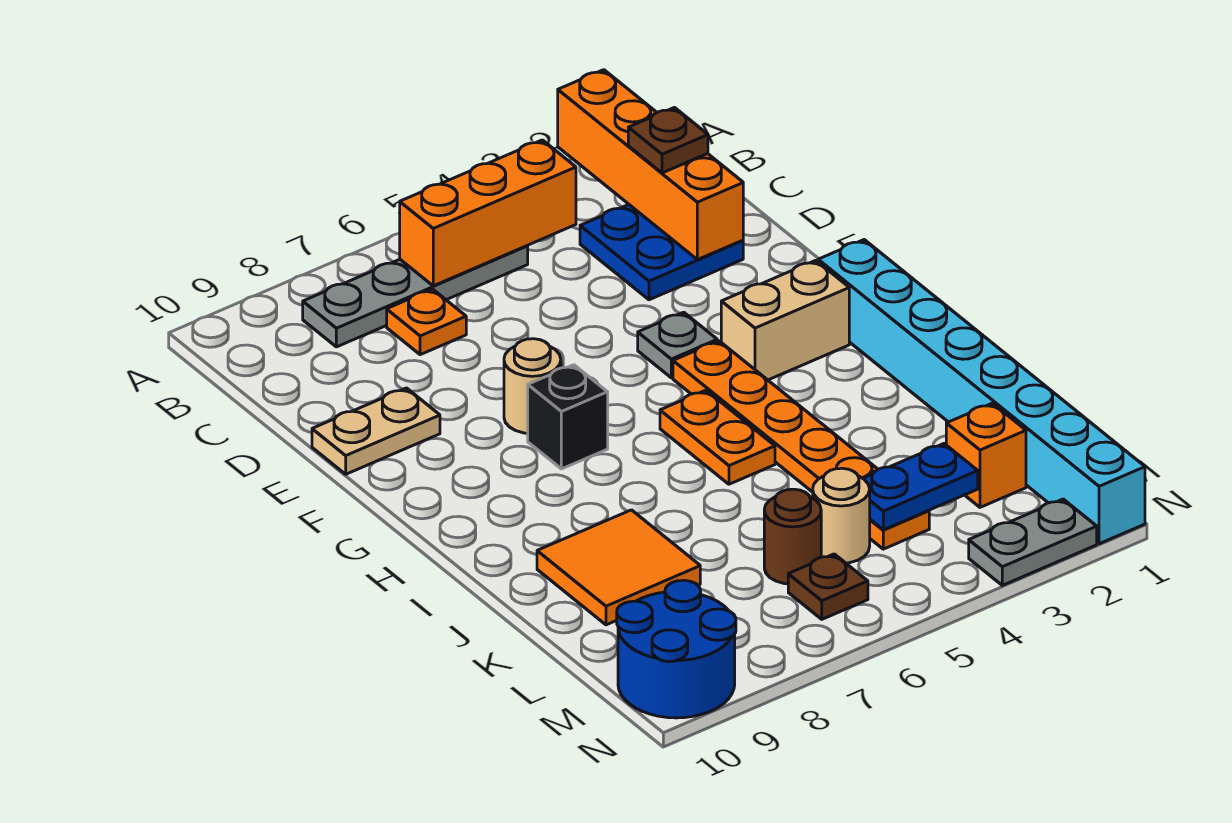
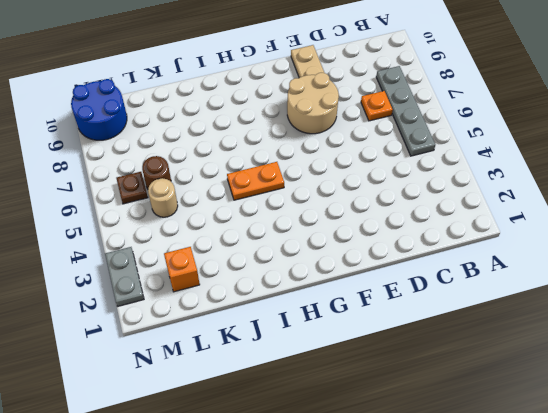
tan 2x2 round brick [287,73,339,134] -> tan 1x1 round brick [504,339,561,433]
none -> blue 2x2 plate [580,205,743,300]
none -> grey 1x1 plate [638,312,717,378]
none -> cyan 1x8 brick [818,240,1145,544]

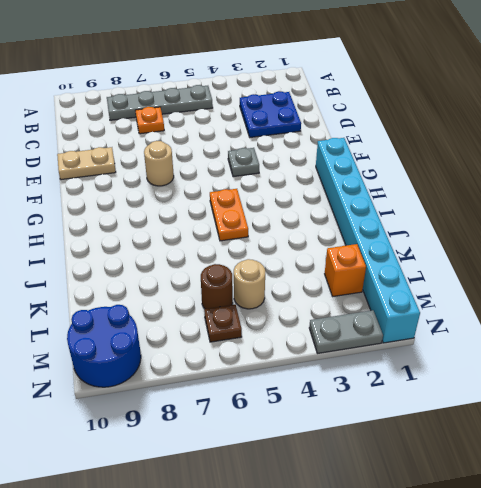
none -> tan 1x2 brick [721,260,849,380]
none -> orange 1x6 plate [673,341,929,549]
none -> black 1x1 brick [528,365,608,469]

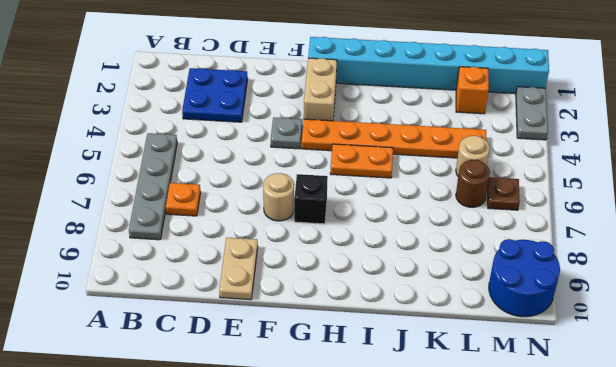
none -> orange 2x2 tile [537,510,700,625]
none -> orange 1x4 brick [558,70,743,260]
none -> orange 1x3 brick [400,140,576,286]

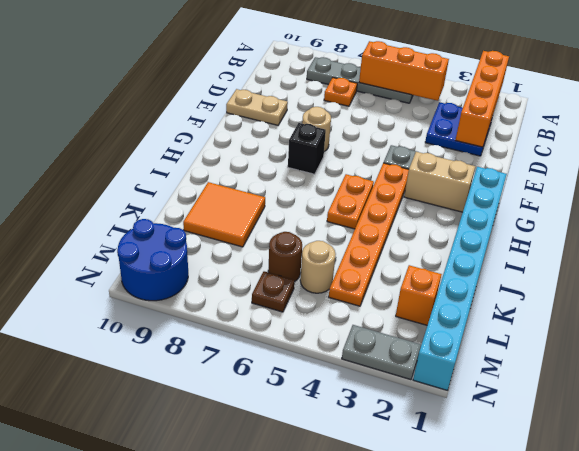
none -> blue 1x2 plate [863,444,978,530]
none -> brown 1x1 plate [628,108,708,173]

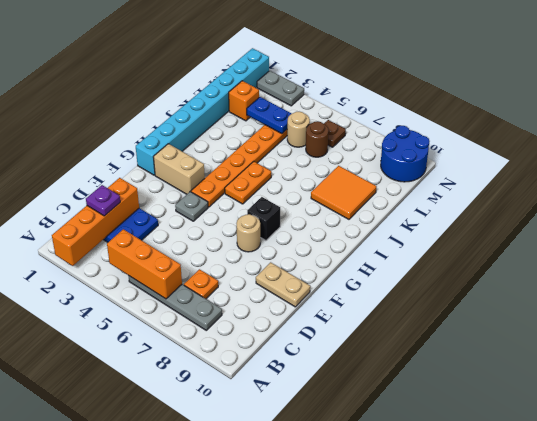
purple 1x1 plate [86,185,120,216] -> brown 1x1 plate [628,108,708,173]

